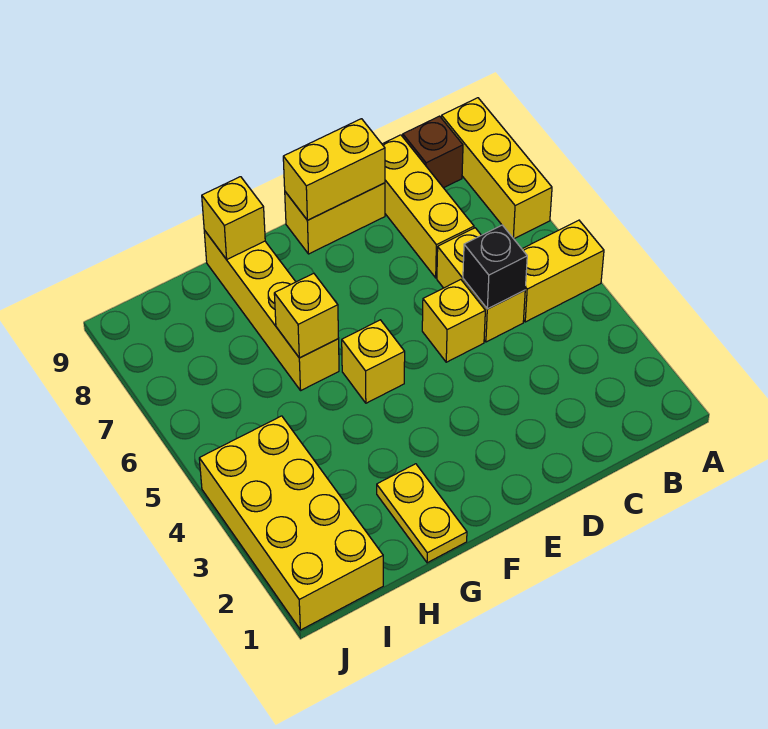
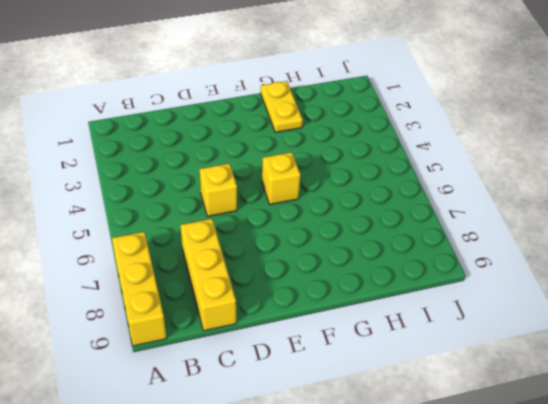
none -> yellow 1x2 brick [522,220,604,322]
none -> brown 1x1 brick [403,116,463,188]
none -> yellow 1x2 brick [437,228,525,342]

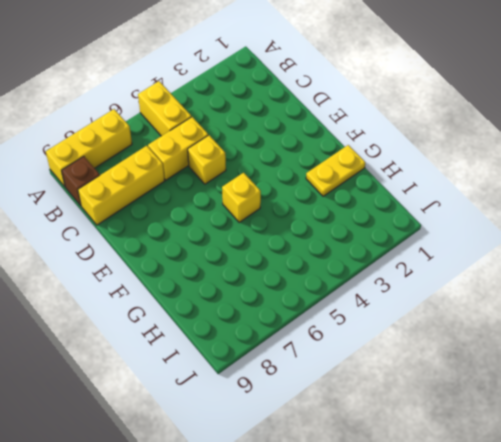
none -> yellow 1x2 brick [285,183,385,254]
none -> yellow 1x4 brick [204,230,339,390]
none -> yellow 2x4 brick [199,416,383,630]

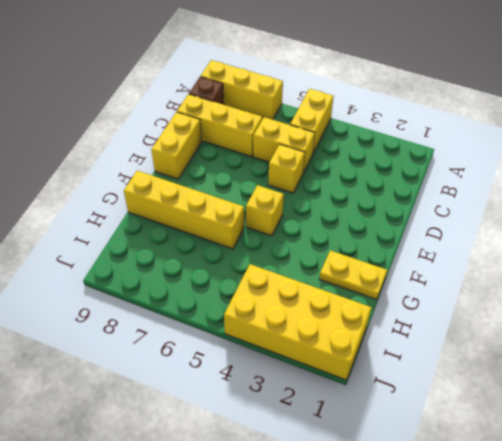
none -> black 1x1 brick [463,225,527,309]
none -> yellow 1x2 brick [283,119,385,220]
none -> yellow 1x1 brick [274,273,338,358]

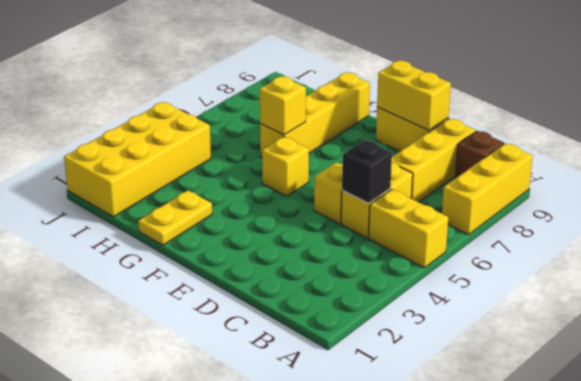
none -> yellow 1x1 brick [202,177,265,259]

